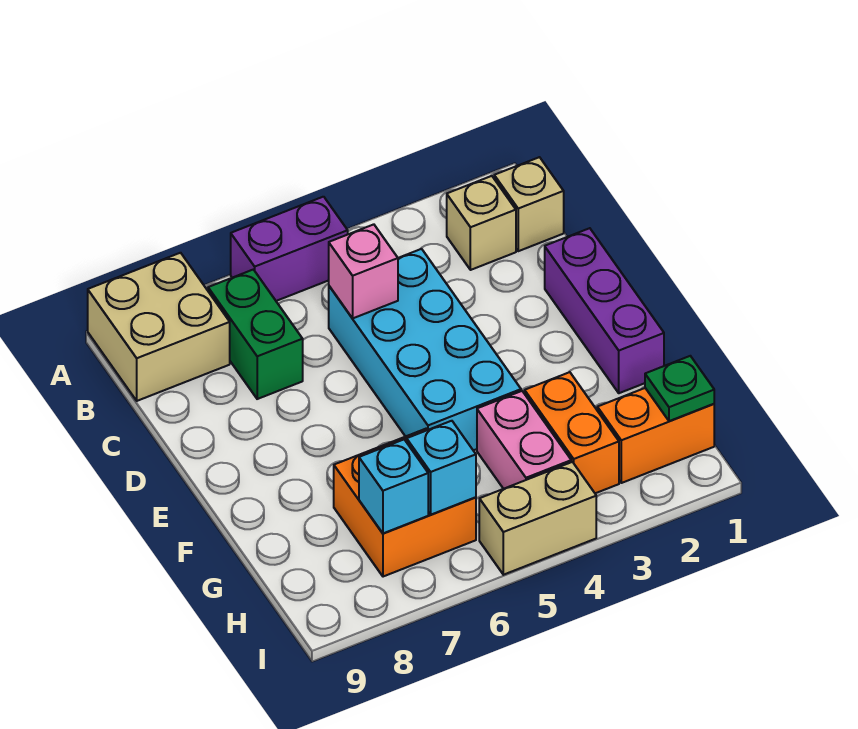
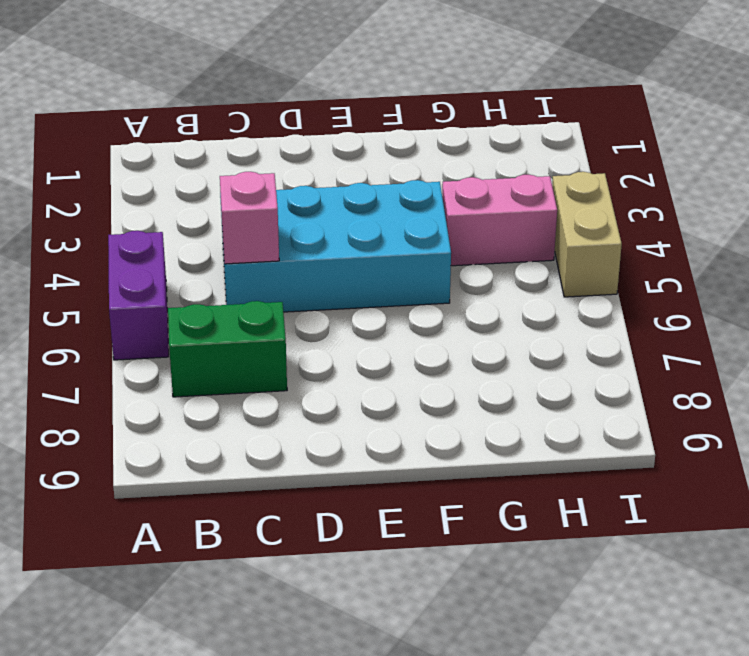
none -> tan 2x2 brick [88,253,230,401]
none -> tan 1x1 brick [494,157,564,251]
none -> tan 1x1 brick [447,176,516,270]

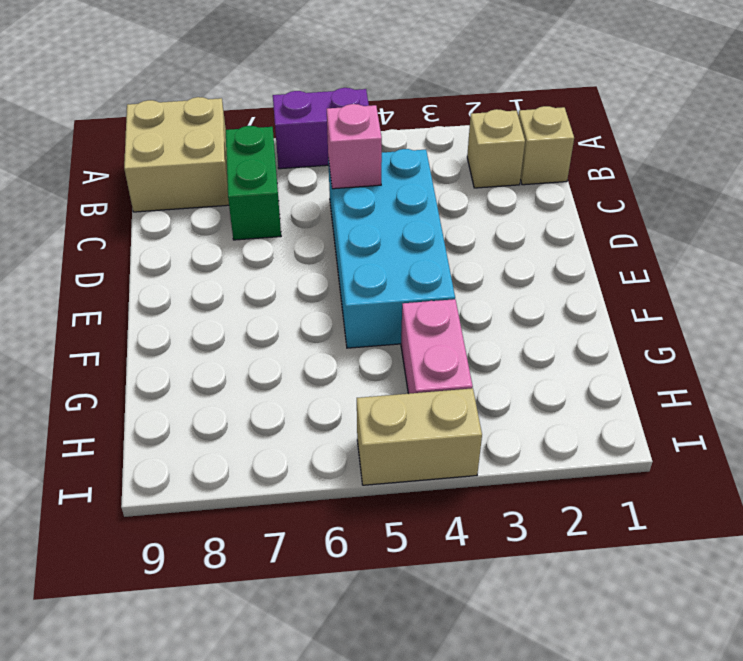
none -> purple 1x3 brick [545,228,664,393]
none -> orange 1x2 brick [525,372,619,493]
none -> orange 2x2 brick [334,428,476,577]

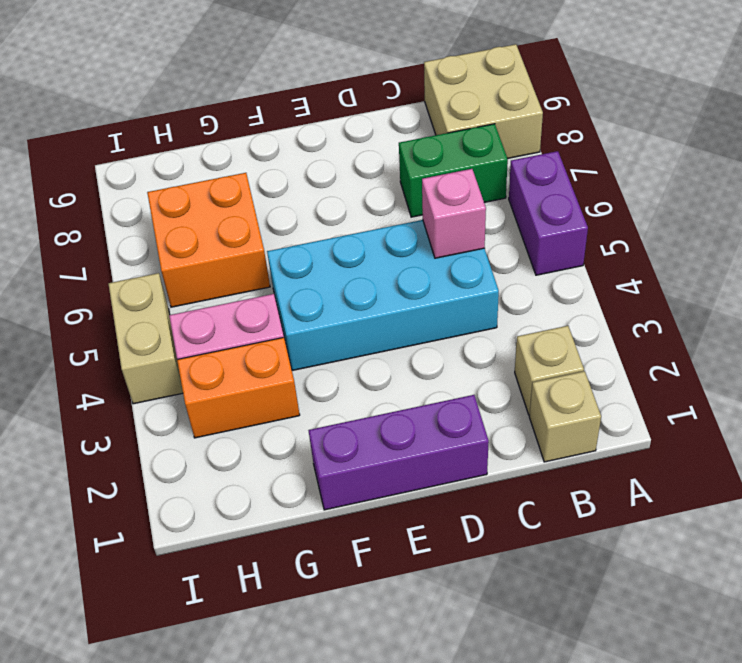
none -> orange 1x2 brick [597,388,714,483]
none -> green 1x1 plate [645,356,714,421]
none -> cyan 1x1 brick [407,421,476,515]

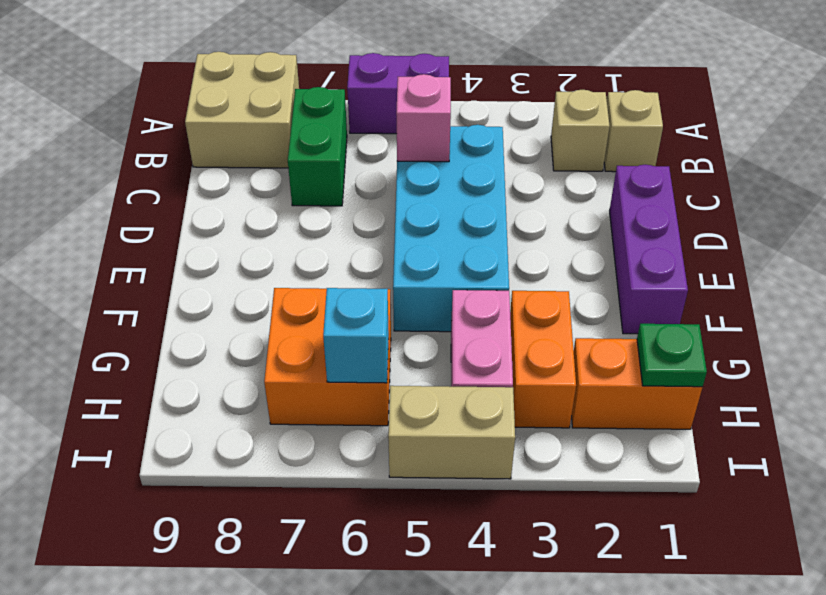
none -> cyan 1x1 brick [359,440,428,534]

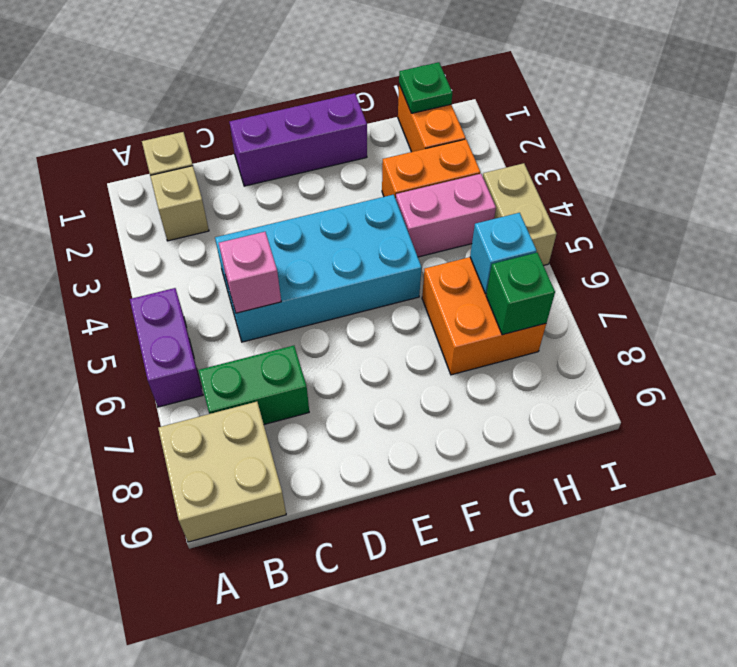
green 1x1 brick [486,253,555,335] -> cyan 1x1 brick [359,440,428,534]

